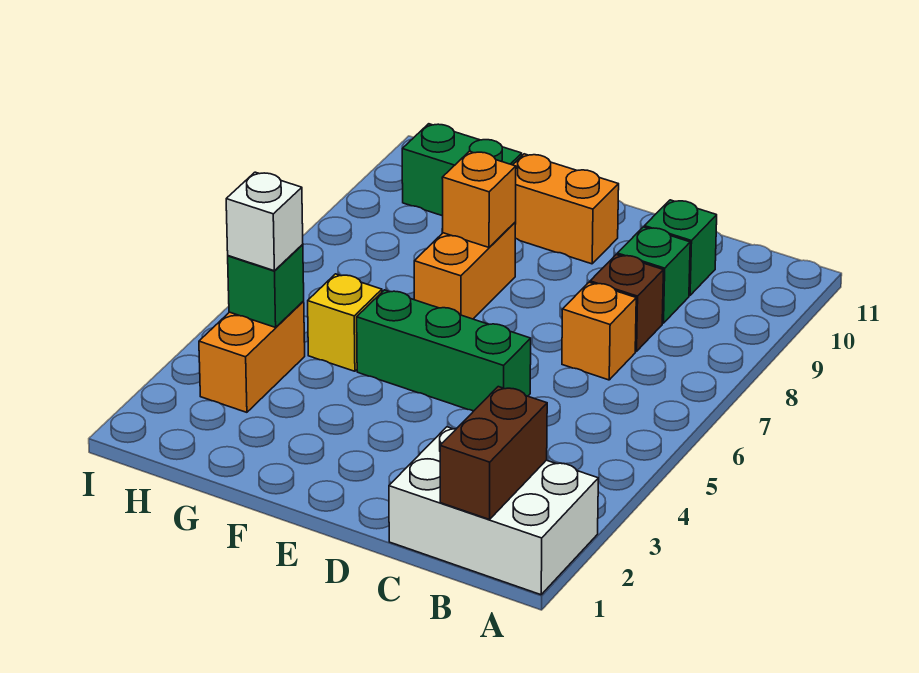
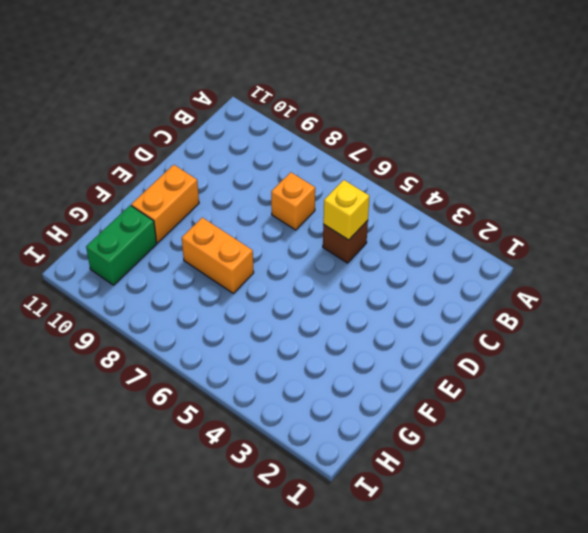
brown 1x1 brick [323,220,368,263] -> brown 1x1 brick moved to [590,255,663,351]
yellow 1x1 brick [323,180,370,240] -> yellow 1x1 brick moved to [308,274,382,371]
none -> white 2x3 brick [389,427,598,595]
none -> green 1x1 brick [617,227,690,323]
none -> green 1x1 brick [644,200,717,295]

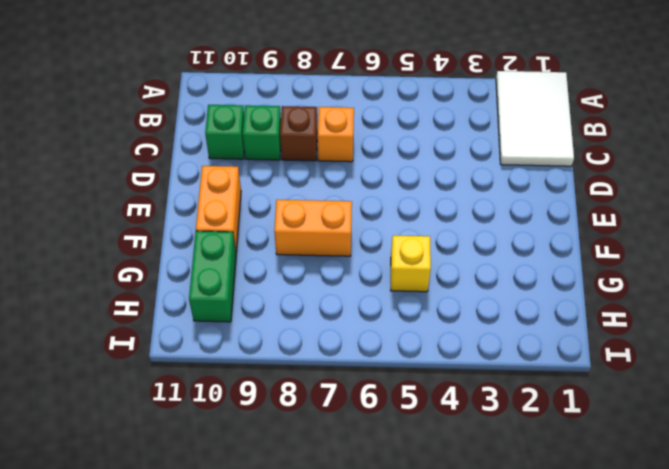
white 2x3 tile [496,71,574,166] -> white 2x3 brick [389,427,598,595]
none -> green 1x3 brick [357,290,531,411]
none -> orange 1x2 brick [199,301,305,412]
none -> brown 1x2 brick [440,387,547,520]

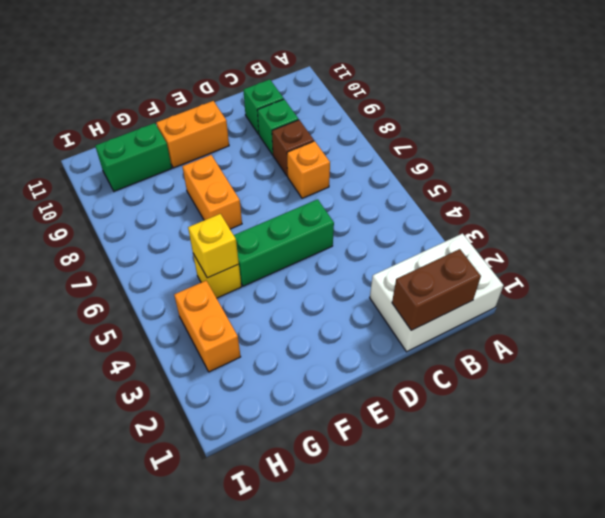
brown 1x2 brick [392,249,481,330] -> brown 1x2 brick turned to [440,387,547,520]
yellow 1x1 brick [188,214,239,278] -> none
none -> orange 1x1 brick [442,151,516,247]
none -> green 1x1 brick [228,244,304,327]
none -> white 1x1 brick [226,172,303,271]

